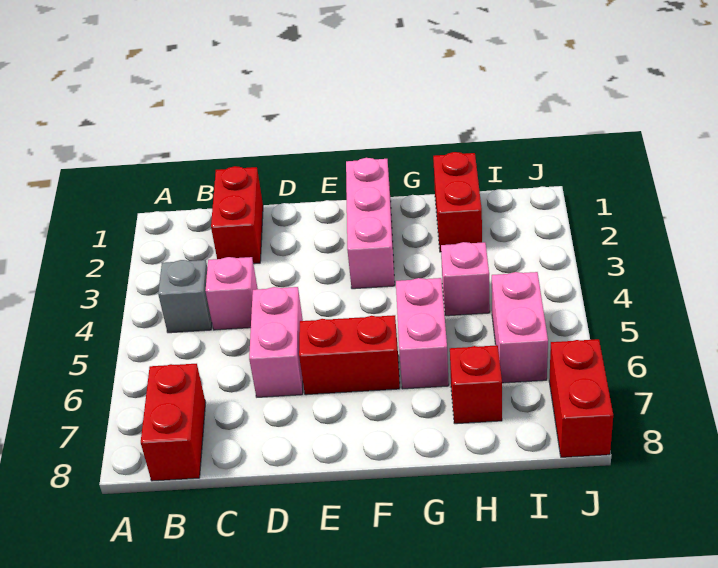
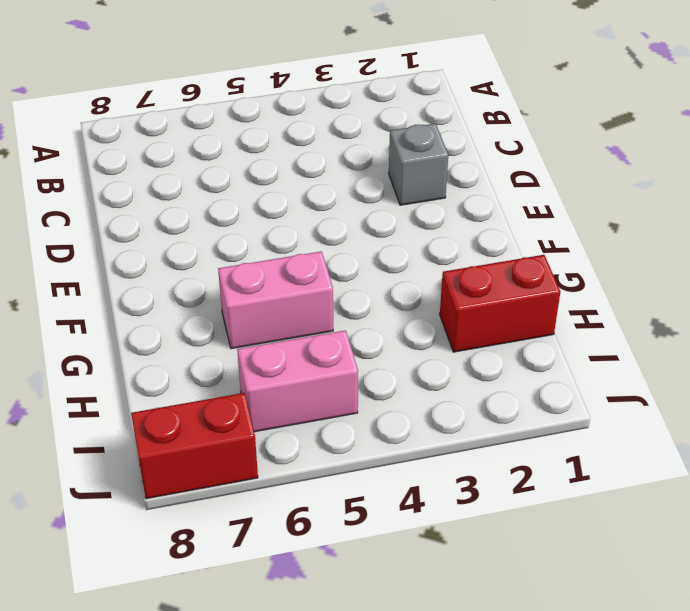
grey 1x1 brick [389,123,448,205] -> grey 1x1 brick moved to [158,260,212,333]
none -> red 1x2 brick [141,364,206,481]
none -> red 1x2 brick [211,166,263,264]
none -> pink 1x1 brick [205,257,258,330]

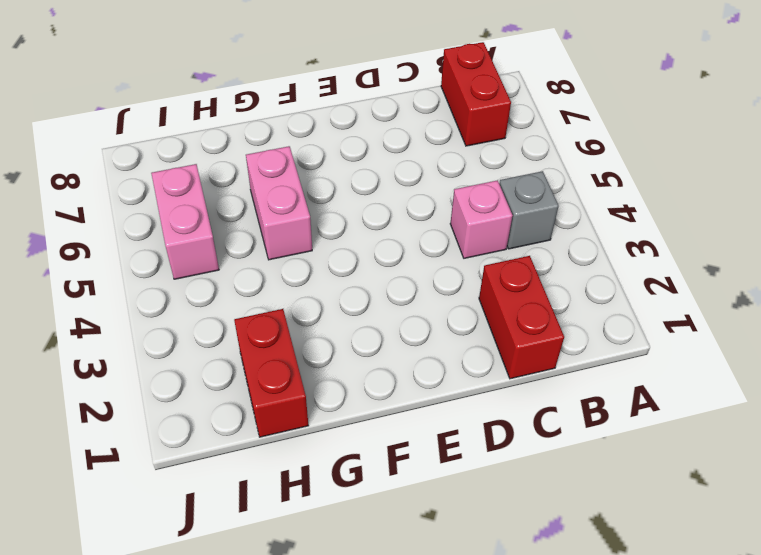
none -> pink 1x2 brick [249,287,303,397]
none -> red 1x2 brick [299,315,400,395]
none -> pink 1x3 brick [346,158,395,289]

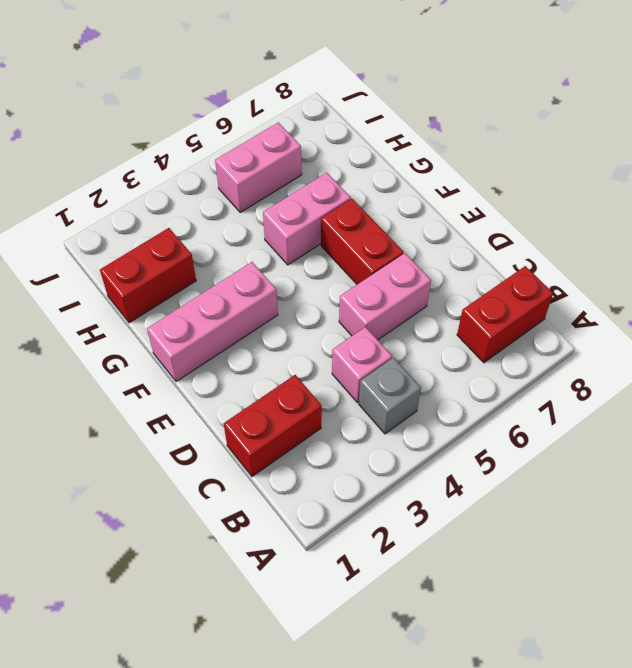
none -> pink 1x1 brick [441,242,490,316]
none -> red 1x1 brick [450,345,502,424]
none -> red 1x2 brick [549,339,613,457]

